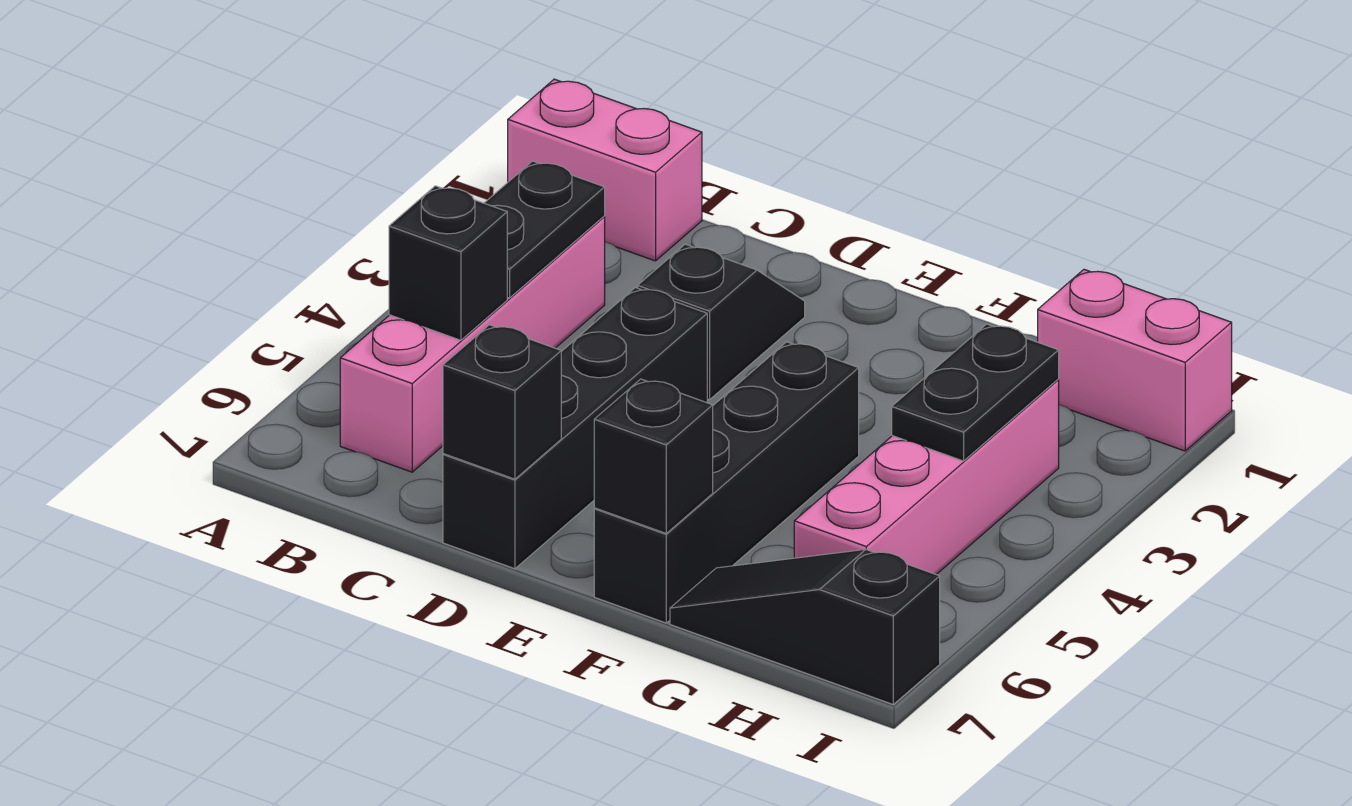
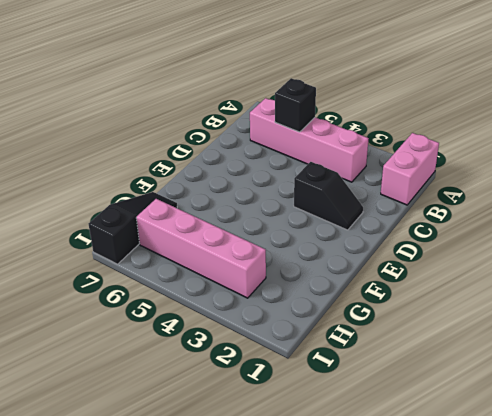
none -> black 1x4 brick [443,288,707,569]
none -> black 1x4 brick [594,342,859,623]
none -> pink 1x2 brick [1038,270,1232,451]

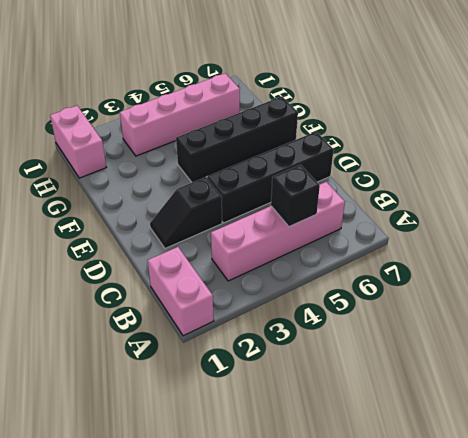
none -> black 1x3 slope [670,549,940,704]
none -> black 1x2 plate [485,161,605,298]
none -> black 1x1 brick [443,325,561,479]

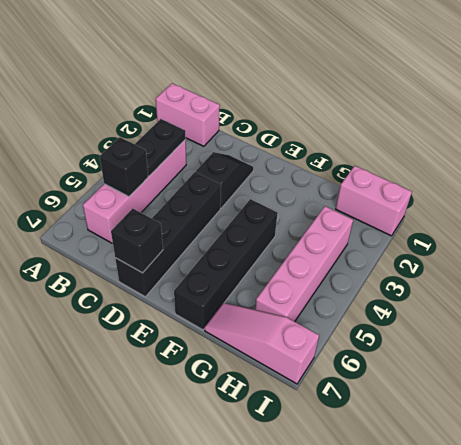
pink 1x3 slope [205,303,319,384] -> black 1x3 slope [670,549,940,704]
none -> black 1x1 brick [594,379,713,533]
none -> black 1x2 plate [892,324,1059,461]

